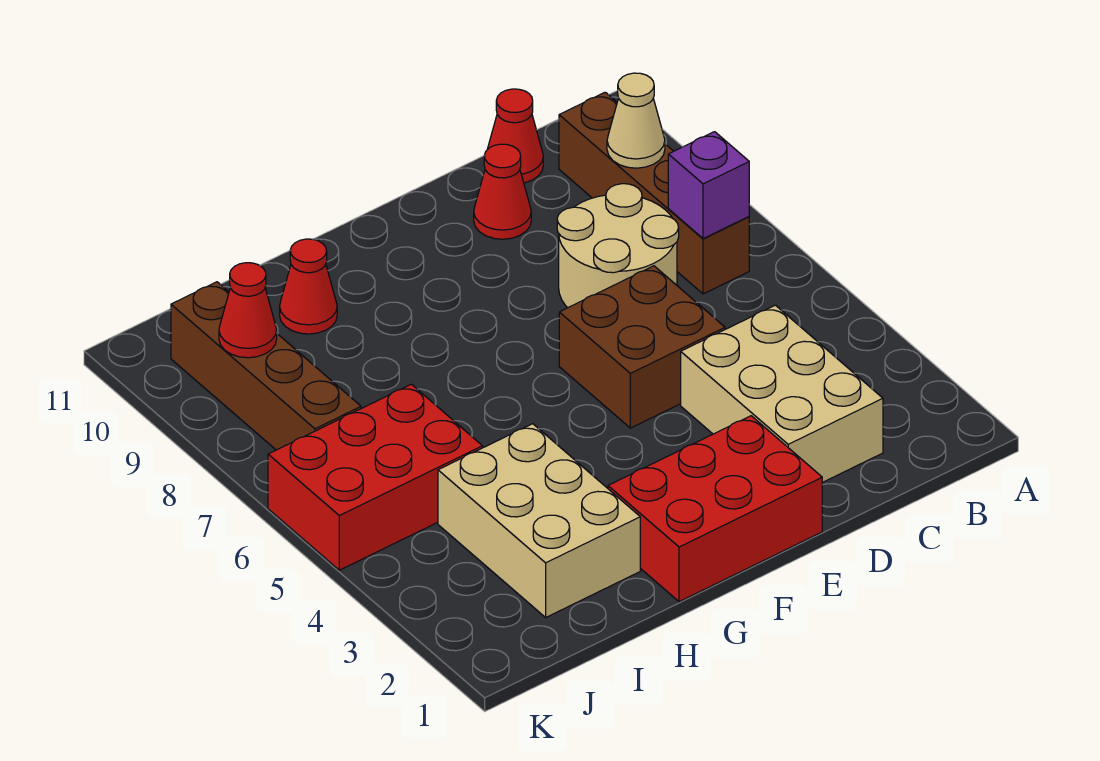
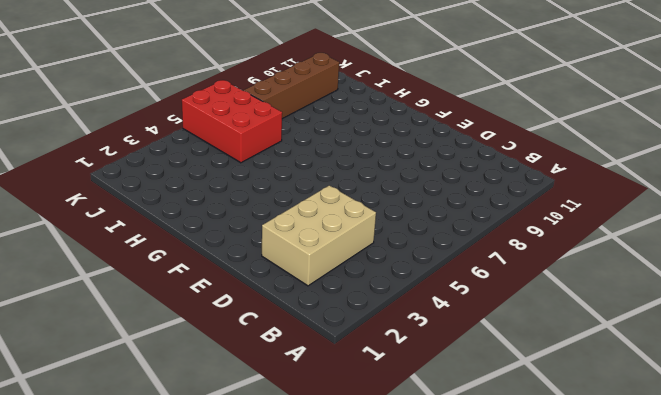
none -> brown 1x4 brick [559,92,749,294]
none -> tan 2x2 round brick [557,184,679,308]
none -> red 1x1 cone [487,89,543,183]

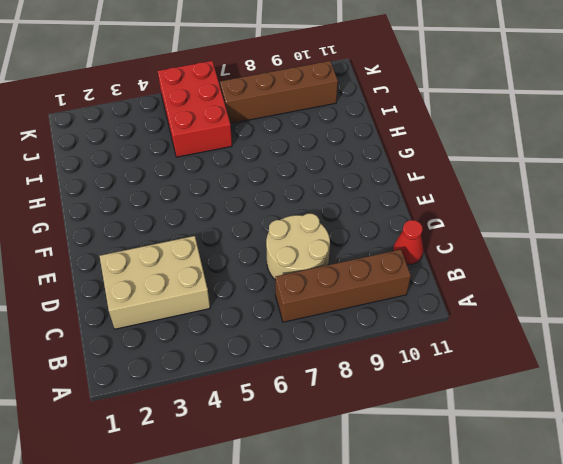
none -> brown 2x2 brick [559,266,725,428]
none -> red 1x1 cone [474,144,531,239]
none -> red 2x3 brick [608,416,822,602]

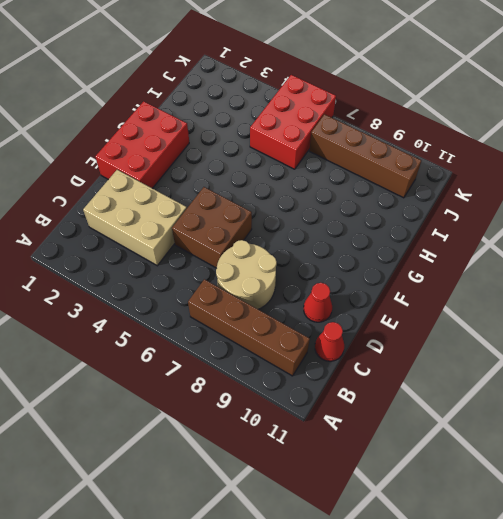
none -> tan 2x3 brick [438,424,640,617]
none -> red 1x1 cone [280,239,337,334]
none -> purple 1x1 brick [668,132,749,239]

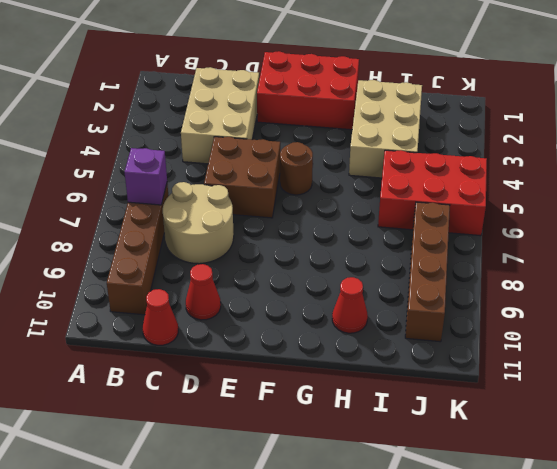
brown 1x1 round brick [280,142,313,195] -> none
none -> tan 1x1 cone [607,73,665,168]
none -> red 1x1 cone [219,263,277,358]

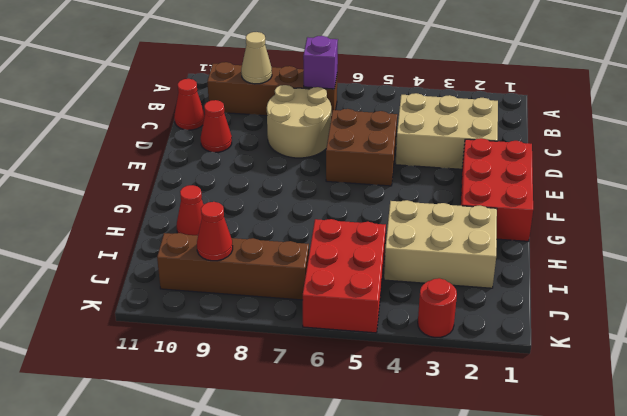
red 1x1 round brick [418,278,457,338] -> none

